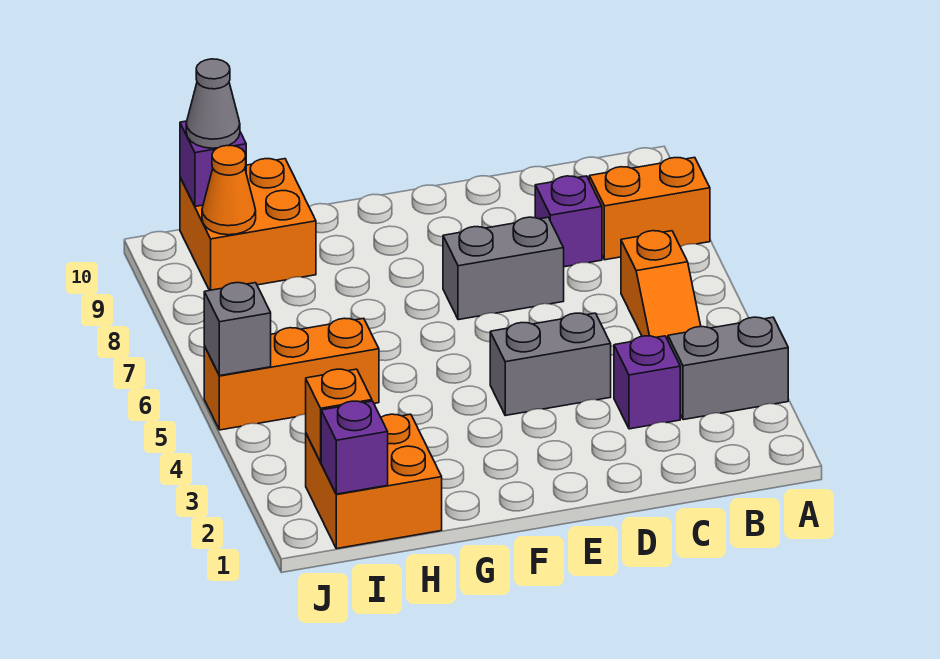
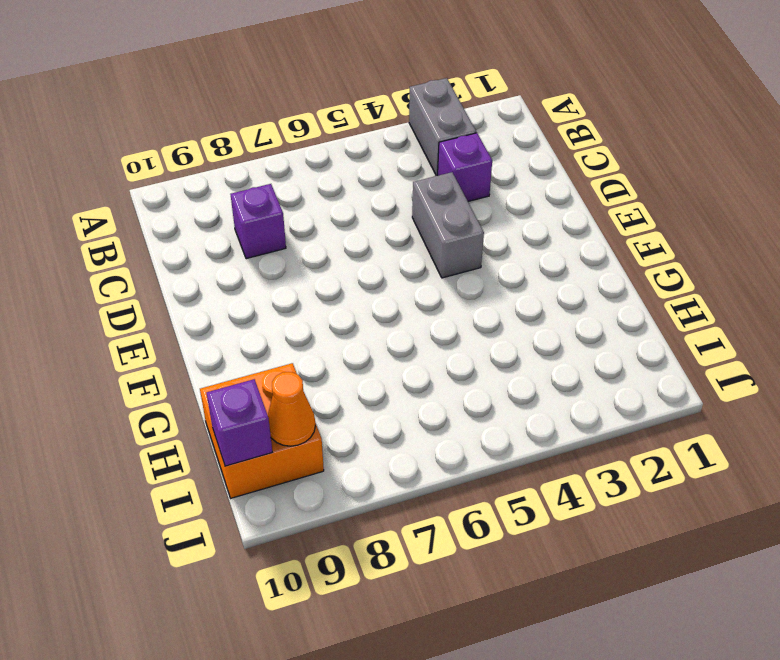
none -> orange 1x2 brick [589,157,710,260]
none -> orange 1x2 slope [621,231,701,340]
none -> grey 1x2 brick [443,217,564,320]

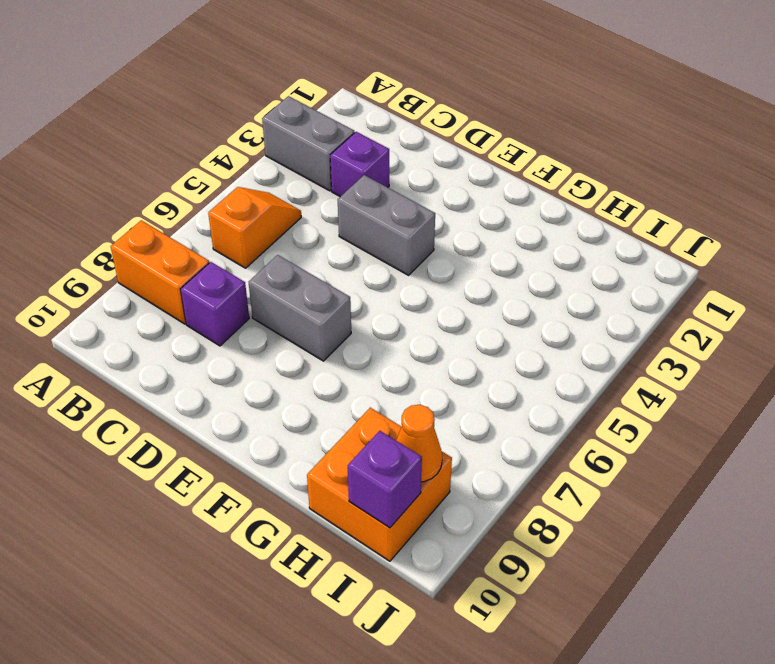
none -> orange 2x2 brick [306,414,442,549]
none -> orange 1x3 brick [204,318,379,430]
none -> purple 1x1 brick [321,401,388,494]

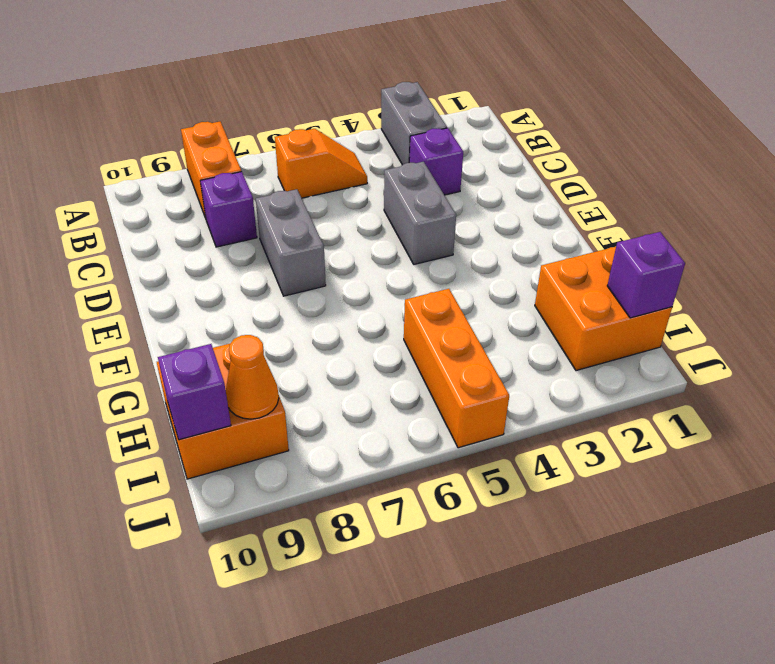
none -> orange 1x1 brick [306,369,372,462]
none -> grey 1x1 brick [204,283,271,376]
none -> grey 1x1 cone [186,59,240,148]

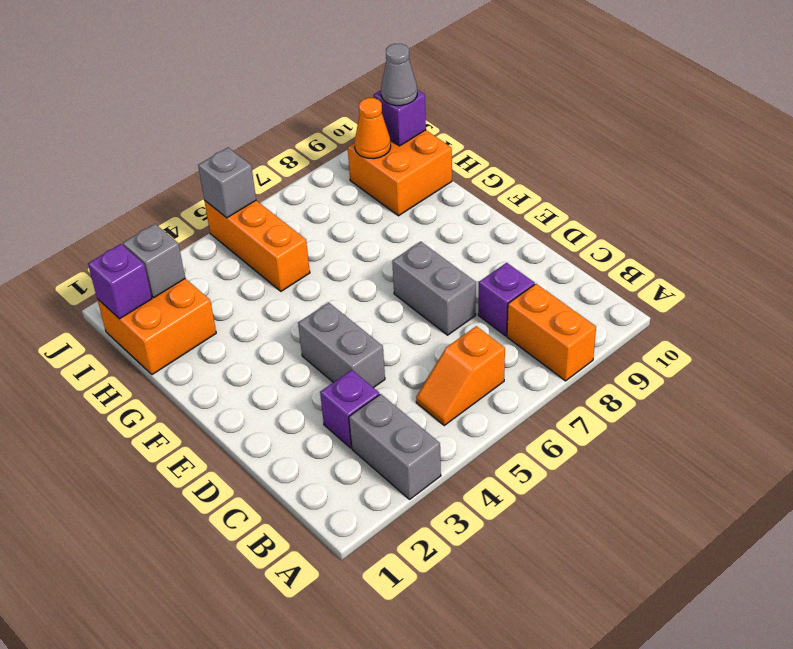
grey 1x1 brick [123,224,185,297] -> orange 1x1 brick [306,369,372,462]

